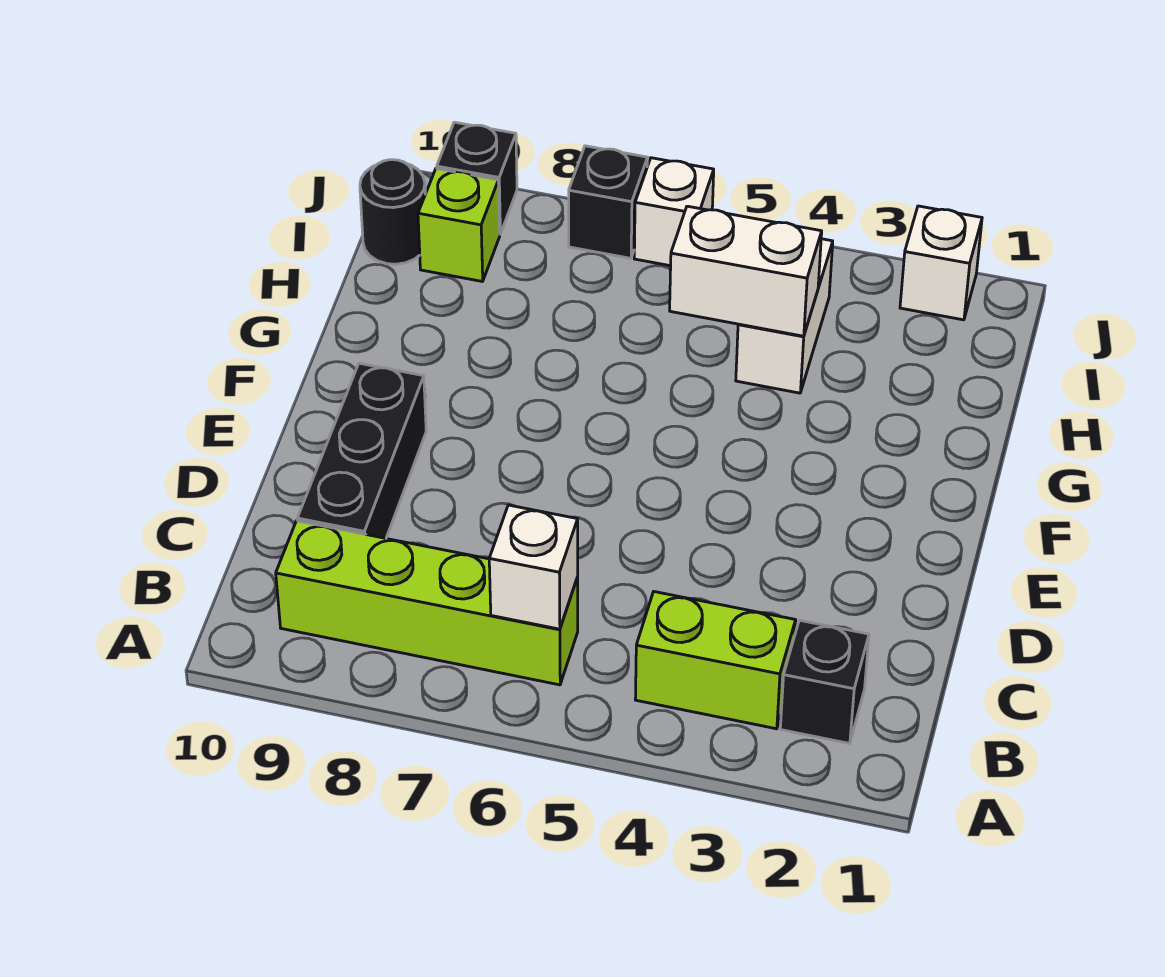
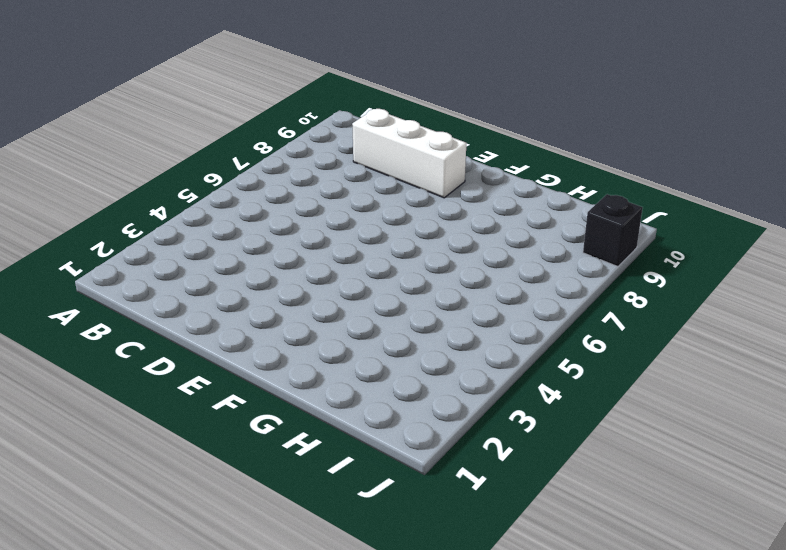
white 1x3 brick [352,109,466,198] -> black 1x3 brick [297,363,426,538]
none -> black 1x1 brick [780,620,869,744]
none -> lime 1x2 brick [635,592,796,729]
none -> lime 1x4 brick [276,521,578,685]

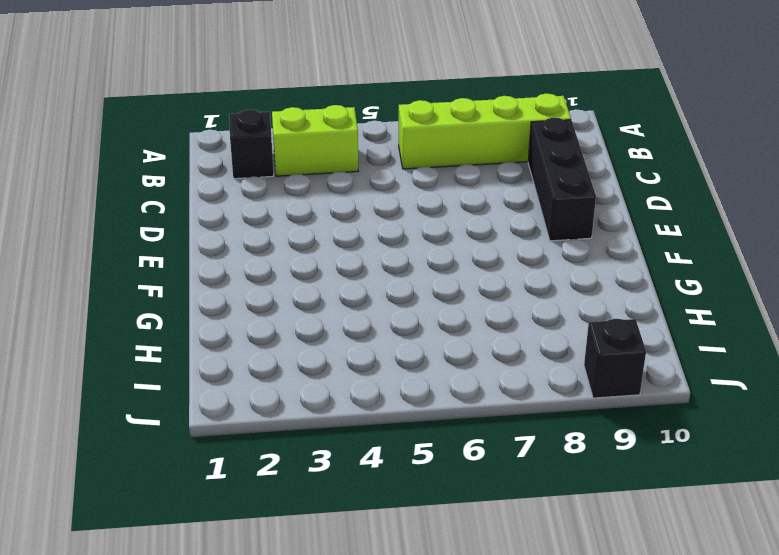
none -> white 1x2 brick [736,239,833,393]
none -> lime 1x1 brick [418,168,500,282]
none -> black 1x1 round brick [360,160,425,264]

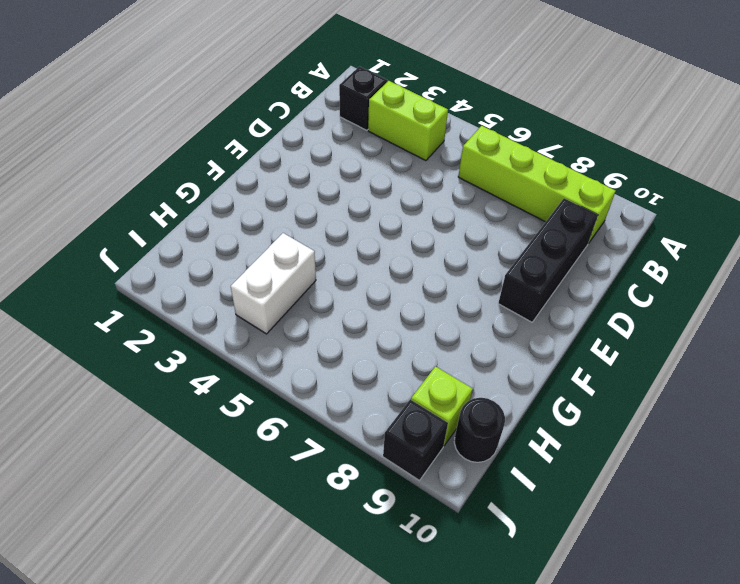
none -> white 1x1 brick [900,206,982,320]
none -> white 1x1 brick [634,158,714,266]
none -> black 1x1 brick [569,146,648,258]

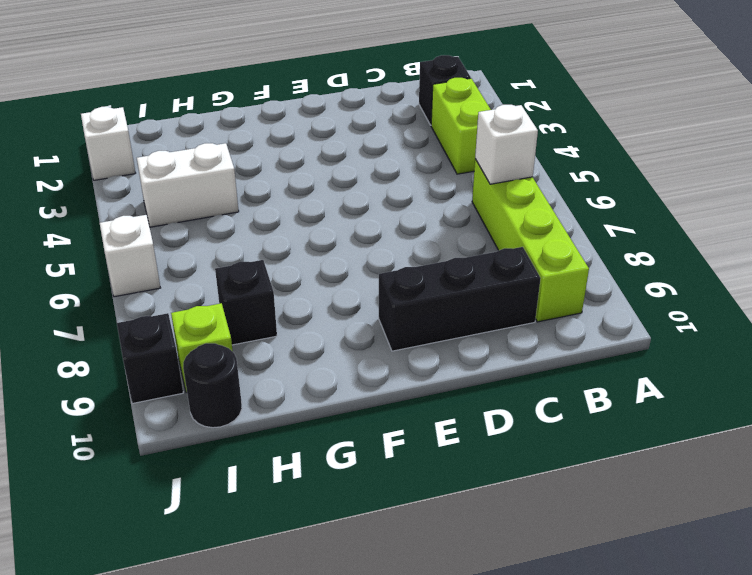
black 1x1 brick [215,260,277,345] -> black 1x1 brick moved to [569,146,648,258]
none -> white 1x2 brick [670,206,822,336]

